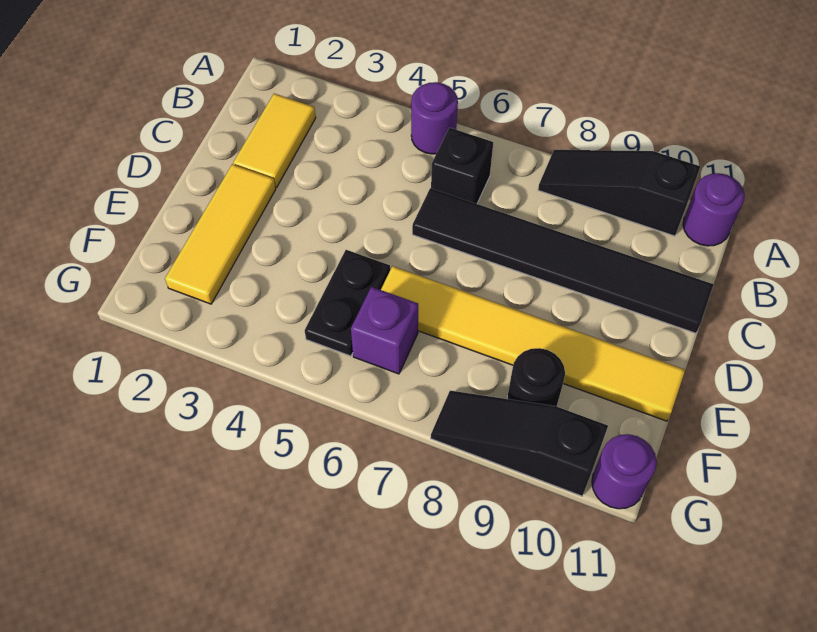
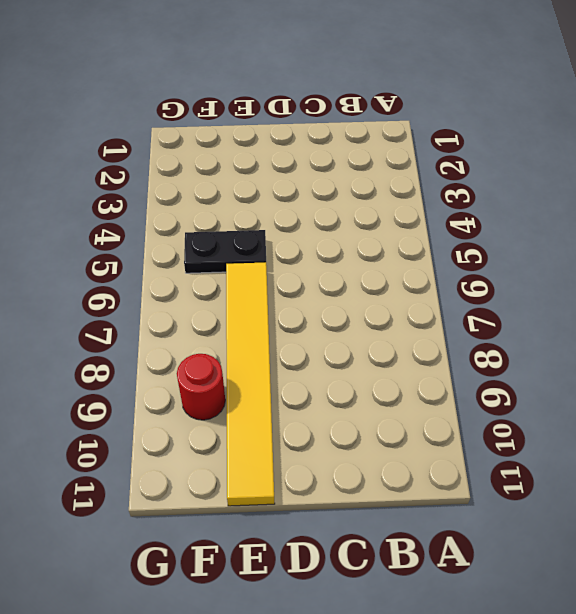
red 1x1 round brick [177,354,225,420] -> black 1x1 round brick [507,348,565,406]
none -> purple 1x1 round brick [411,82,458,154]
none -> black 1x3 slope [538,150,700,236]
none -> purple 1x1 round brick [683,173,745,246]

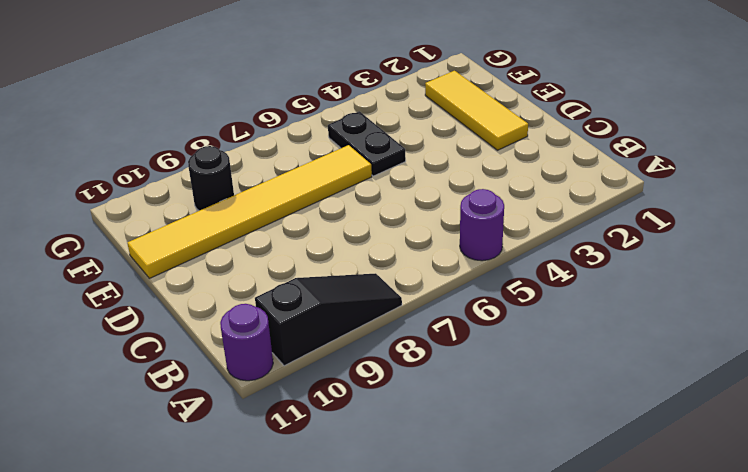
none -> yellow 1x2 tile [233,94,316,187]
none -> black 1x1 brick [431,128,493,204]
none -> black 1x6 tile [412,188,714,333]

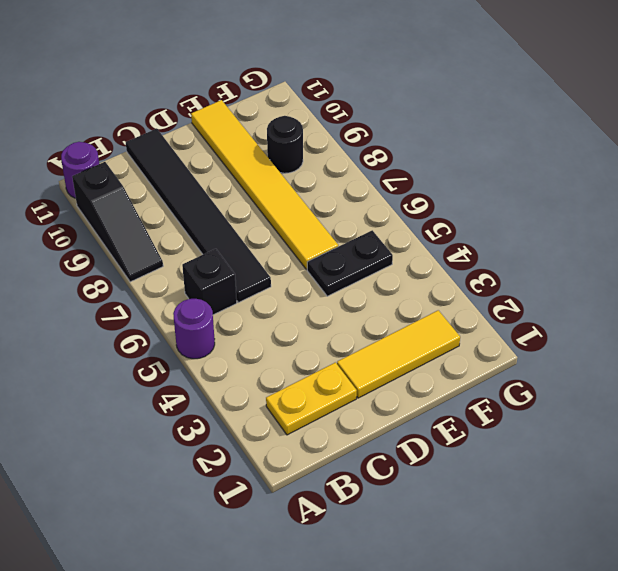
yellow 1x2 plate [266,362,357,435] -> yellow 1x2 tile [233,94,316,187]
none -> purple 1x1 brick [351,287,418,374]
none -> black 1x3 slope [431,391,608,496]
none -> purple 1x1 round brick [592,434,657,509]

